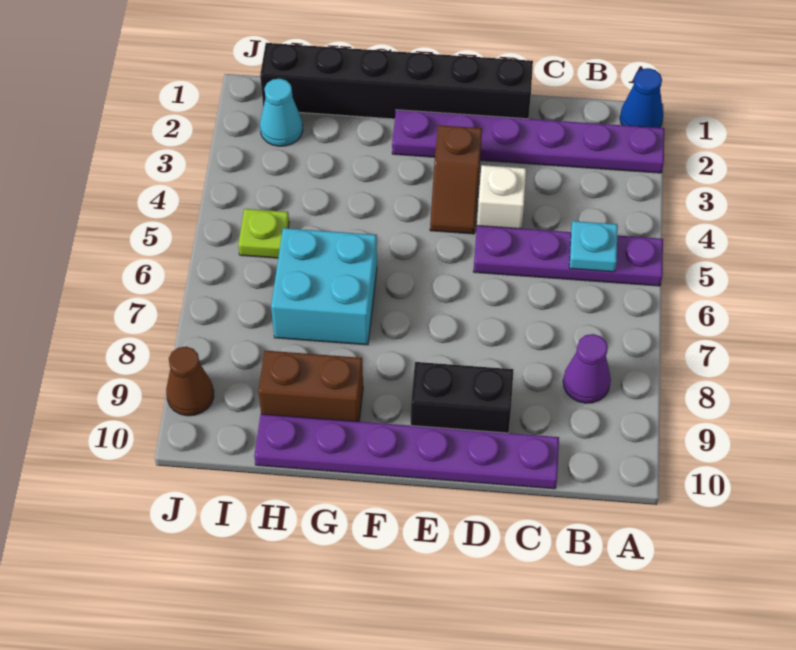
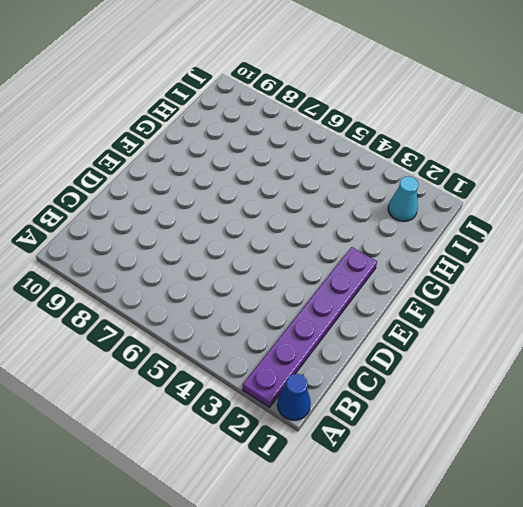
none -> purple 1x4 plate [473,225,663,286]
none -> purple 1x1 cone [563,334,611,403]
none -> purple 1x6 plate [254,414,559,489]

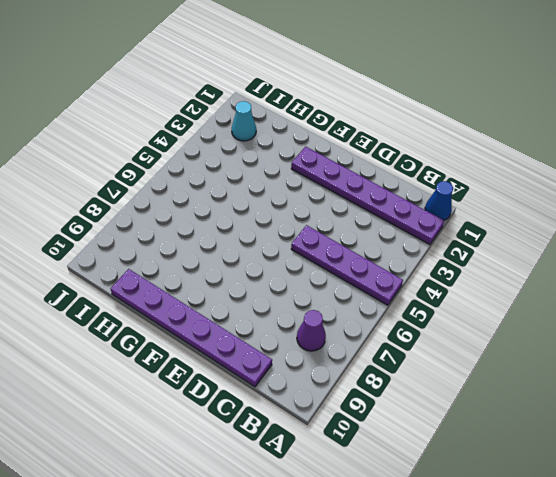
none -> black 1x6 brick [260,43,533,119]
none -> white 1x1 brick [477,165,526,229]
none -> black 1x2 brick [411,362,513,433]

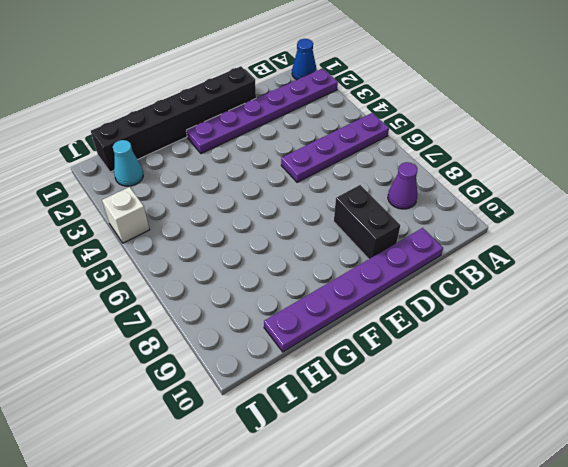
black 1x2 brick [334,185,400,259] -> black 1x2 brick turned to [411,362,513,433]
white 1x1 brick [102,187,150,243] -> white 1x1 brick moved to [477,165,526,229]
none -> brown 1x2 slope [430,125,482,234]
none -> cyan 2x2 brick [271,228,377,345]
none -> brown 1x2 brick [258,351,363,422]

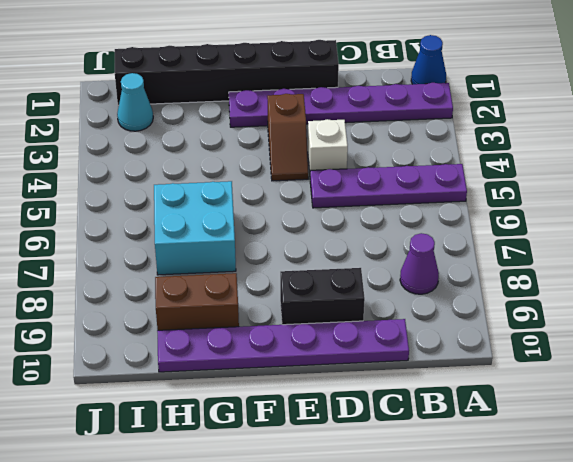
none -> lime 1x1 plate [238,209,289,258]
none -> brown 1x1 cone [166,347,214,416]
none -> cyan 1x1 plate [569,221,618,272]

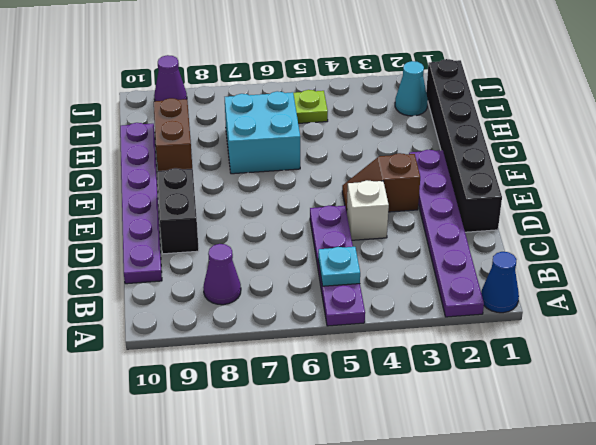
purple 1x1 cone [154,55,187,101] -> brown 1x1 cone [166,347,214,416]

